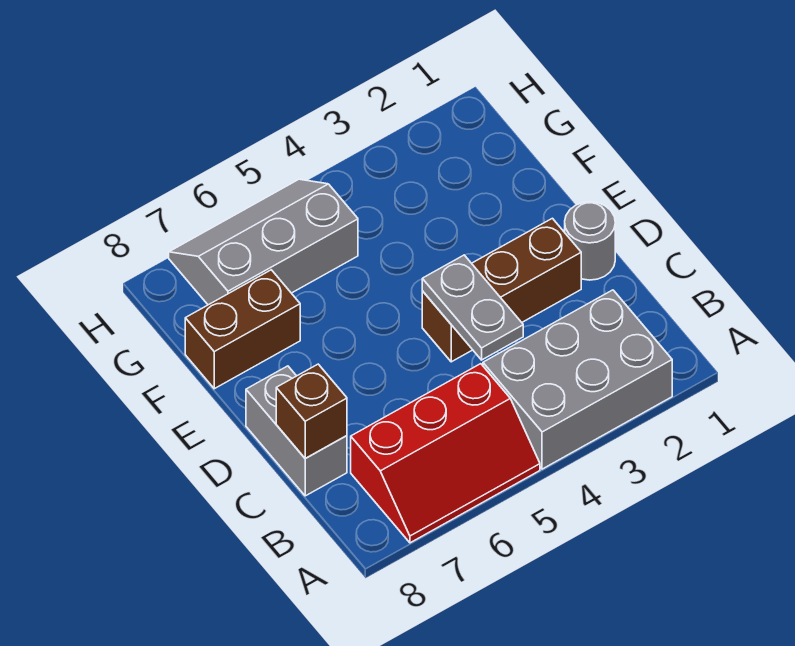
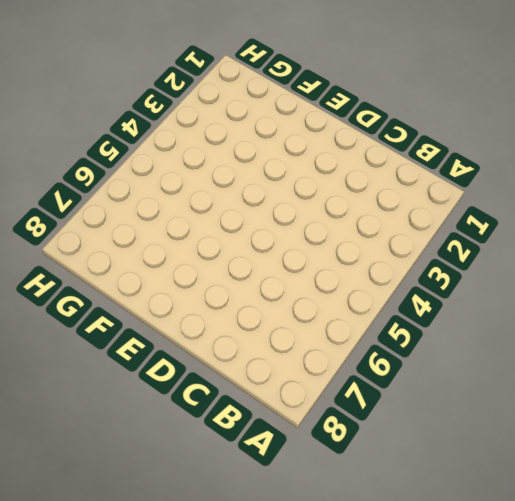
none -> grey 2x3 brick [483,290,672,469]
none -> red 2x3 slope [351,364,540,543]

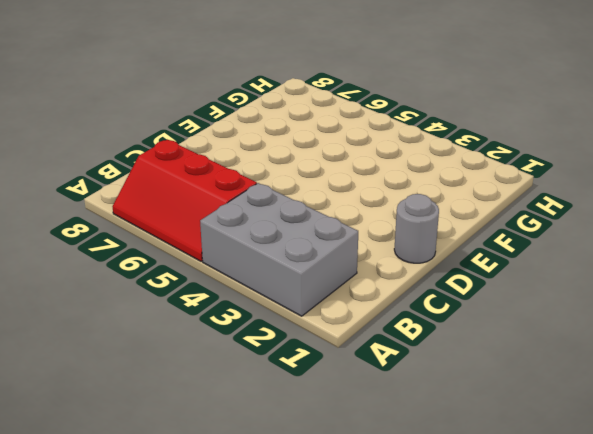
none -> grey 1x2 brick [246,366,347,496]
none -> brown 1x3 brick [422,218,581,362]

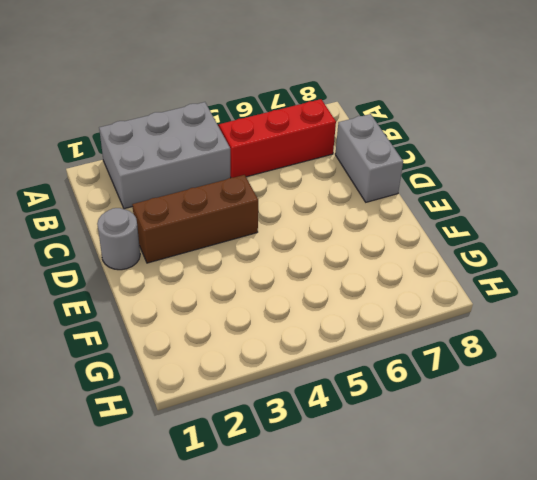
none -> brown 1x2 brick [185,270,300,389]
none -> grey 2x3 slope [169,179,358,305]

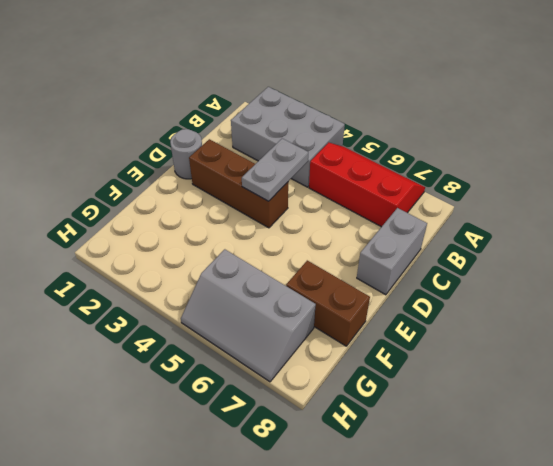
none -> brown 1x1 brick [276,364,347,458]

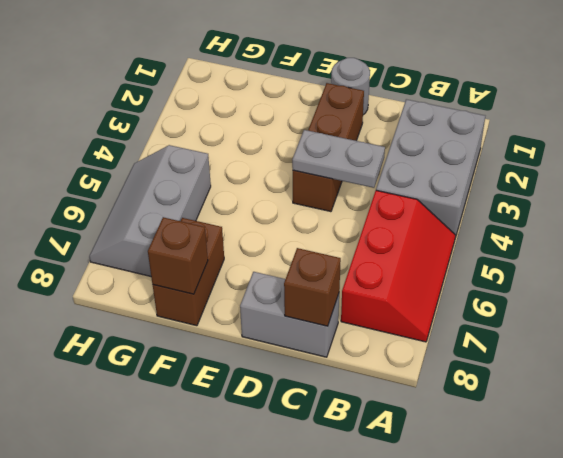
brown 1x1 brick [148,217,208,294] -> none

